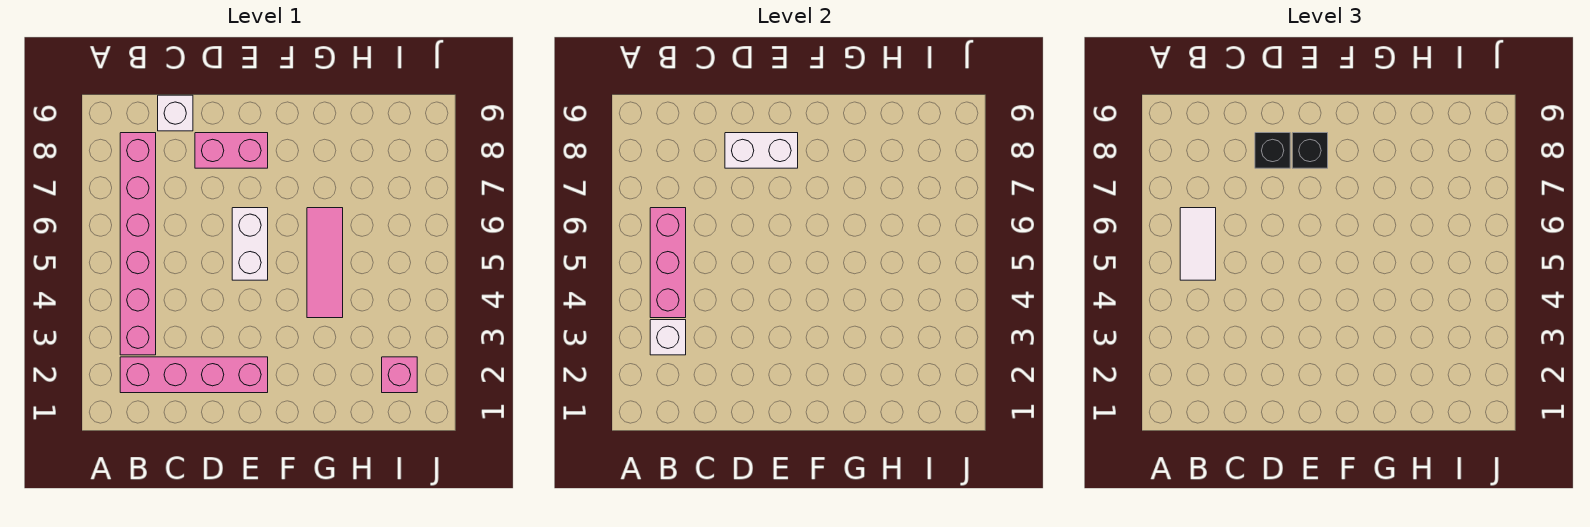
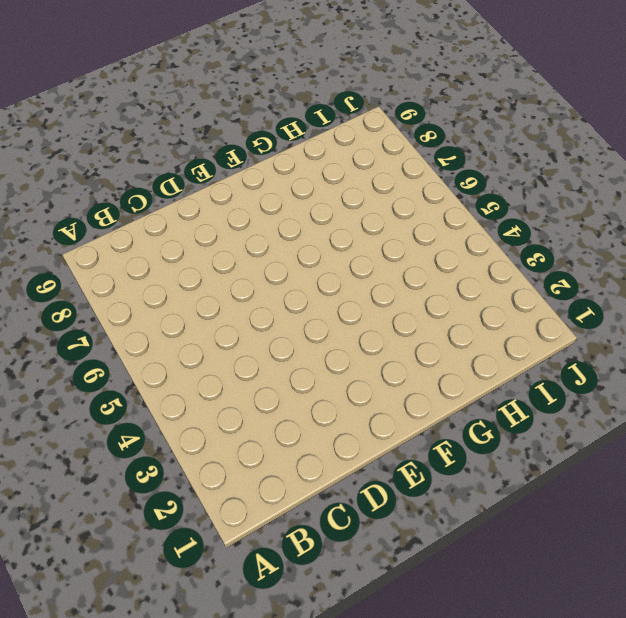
none -> pink 1x4 brick [120,357,268,393]
none -> pink 1x6 brick [120,133,156,355]
none -> white 1x1 brick [158,95,193,131]

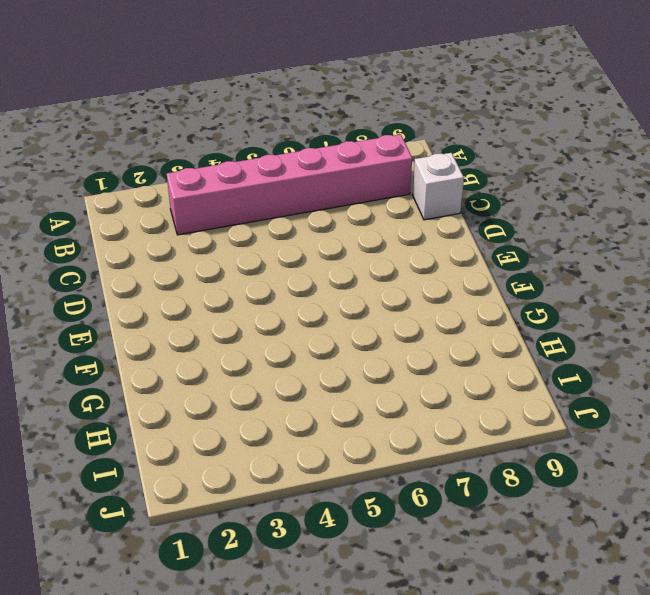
none -> pink 1x4 brick [120,357,268,393]
none -> pink 1x2 brick [195,133,268,168]
none -> white 1x2 brick [232,208,268,280]

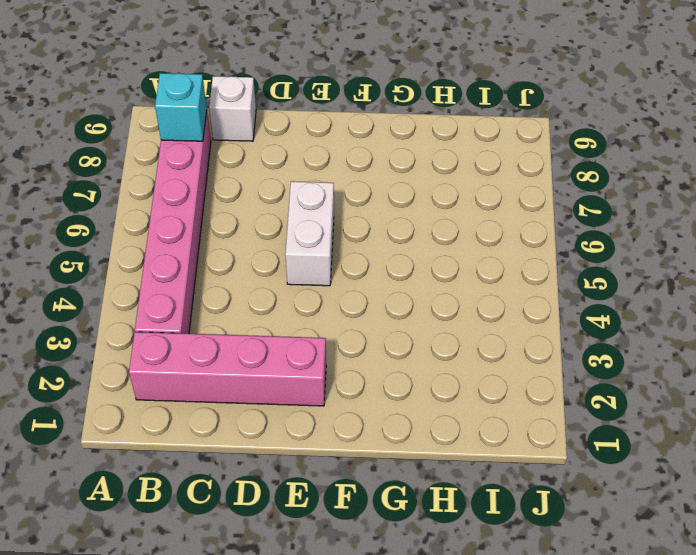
cyan 1x1 brick [155,73,207,141] -> none
none -> pink 1x2 brick [195,133,268,168]
none -> pink 1x3 tile [307,208,343,318]
none -> pink 1x1 brick [382,357,417,393]

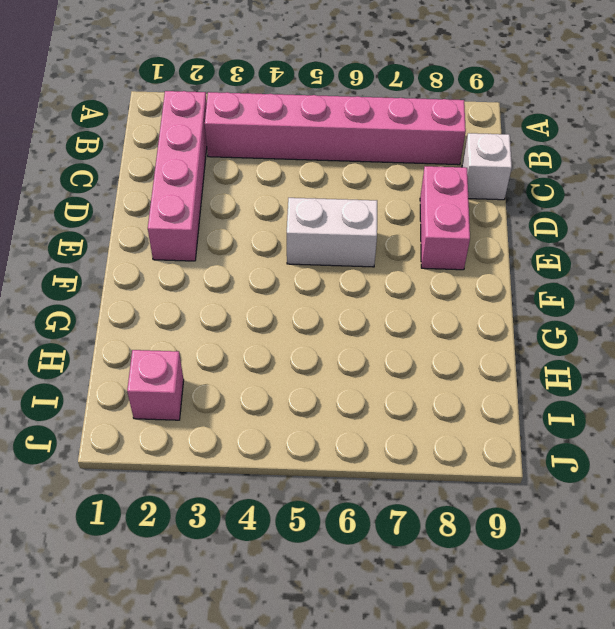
none -> pink 1x3 tile [307,208,343,318]
none -> white 1x1 brick [650,320,686,355]
none -> pink 1x3 brick [650,208,686,318]

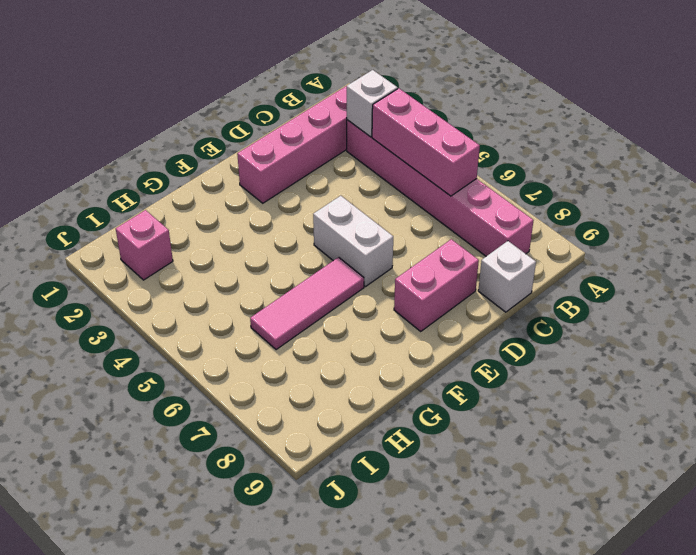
pink 1x3 tile [250,257,364,350] -> pink 1x3 tile turned to [307,208,343,318]
none -> white 1x2 brick [725,133,798,168]
none -> white 1x2 tile [1180,208,1216,280]
none -> black 1x1 brick [1255,133,1290,168]

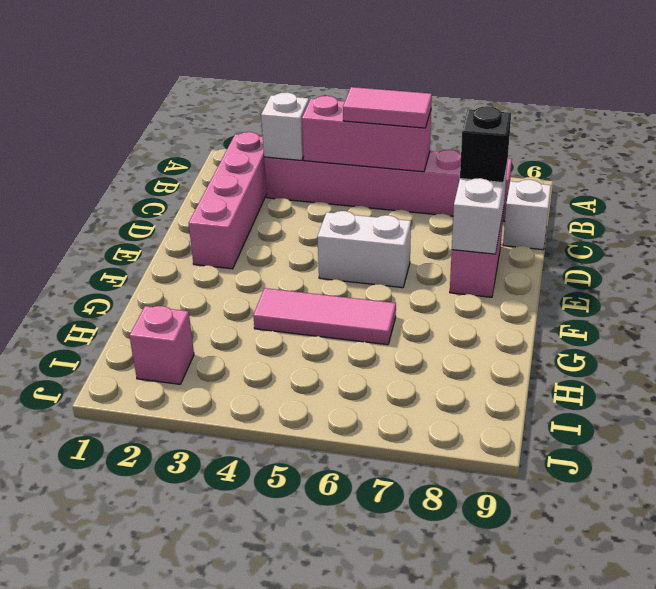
pink 1x2 tile [343,87,432,128] -> white 1x2 tile [1180,208,1216,280]
none -> black 1x1 brick [1292,133,1328,168]

